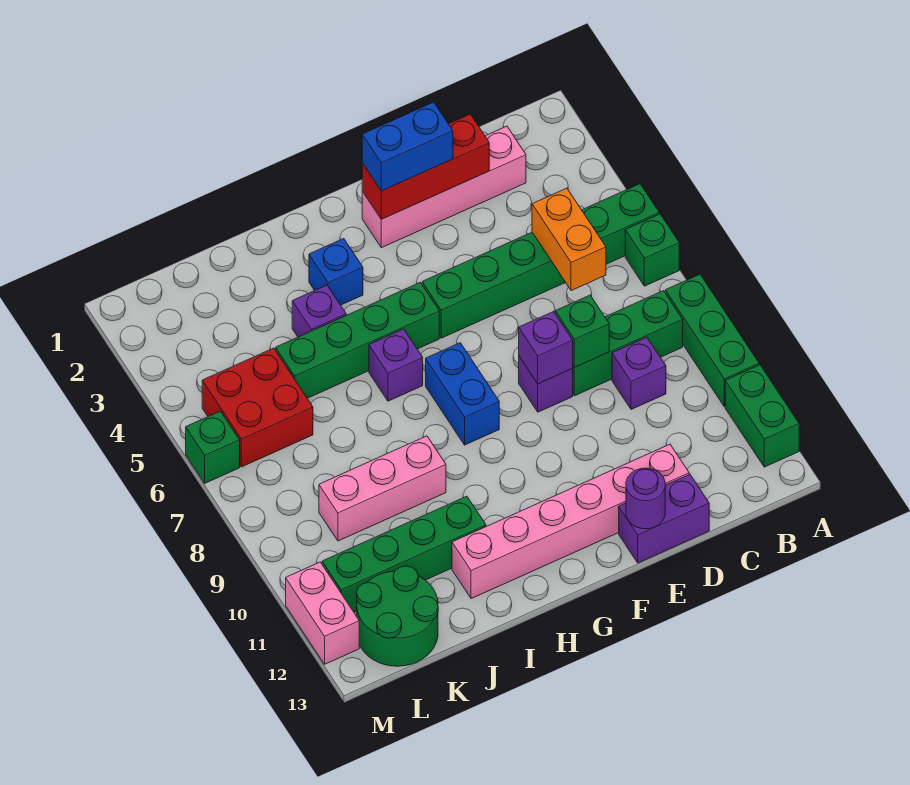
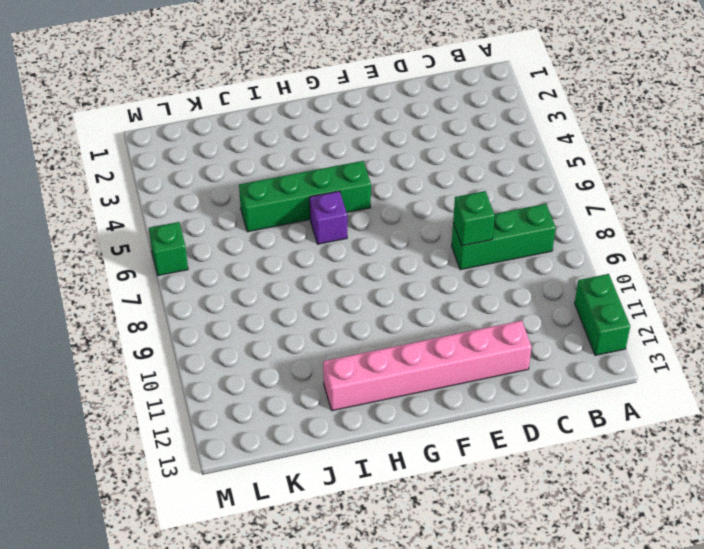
none -> green 1x6 brick [422,184,659,338]
none -> green 1x1 brick [625,214,679,286]
none -> green 1x3 brick [665,274,759,407]

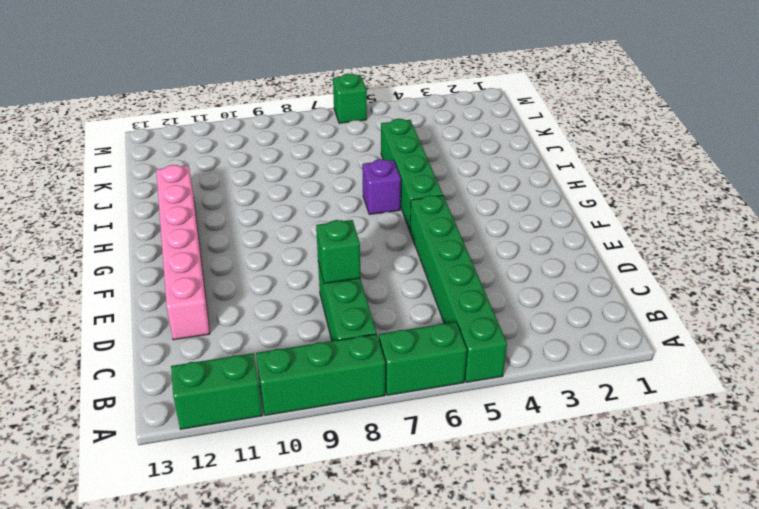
green 1x2 brick [379,322,467,395] -> green 1x1 brick [625,214,679,286]
none -> pink 1x4 brick [362,126,526,248]
none -> purple 1x1 brick [612,337,666,409]
none -> purple 1x2 brick [619,474,709,563]

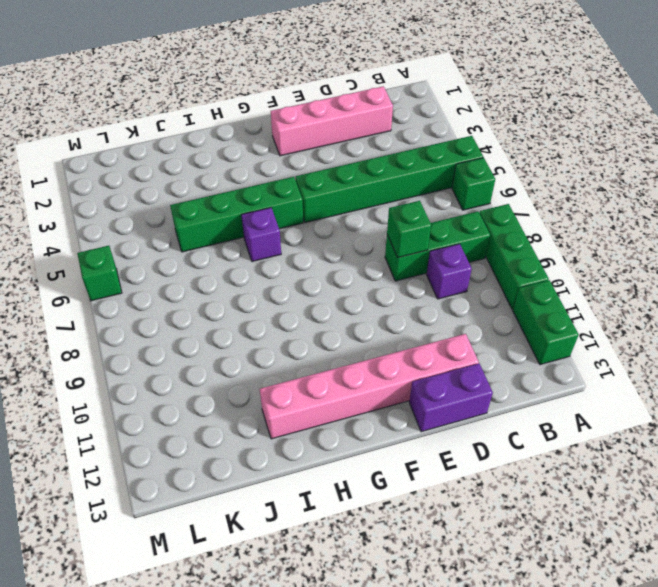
none -> purple 1x1 brick [519,356,573,412]
none -> blue 1x2 brick [426,343,499,445]
none -> blue 1x1 brick [309,239,363,305]

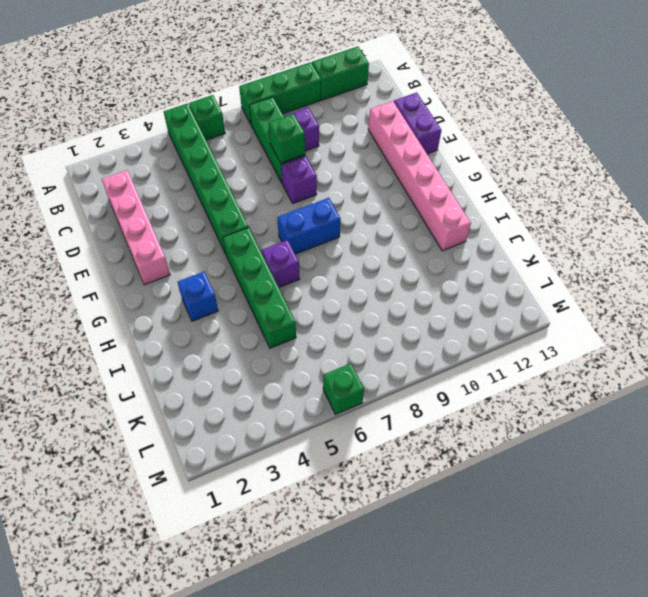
none -> purple 1x1 brick [292,285,346,337]
none -> pink 1x3 brick [319,436,446,541]
none -> green 1x4 brick [322,496,486,612]

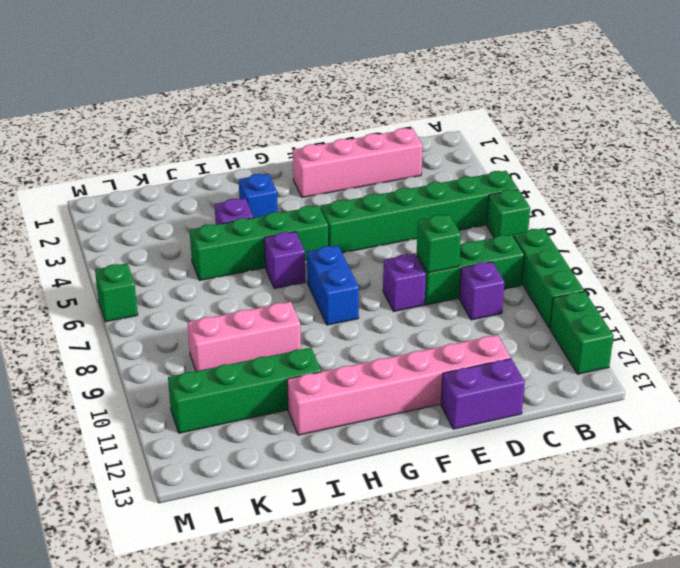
none -> red 2x2 brick [202,348,313,467]
none -> green 2x2 round brick [357,566,438,666]
none -> pink 1x2 brick [286,562,359,664]

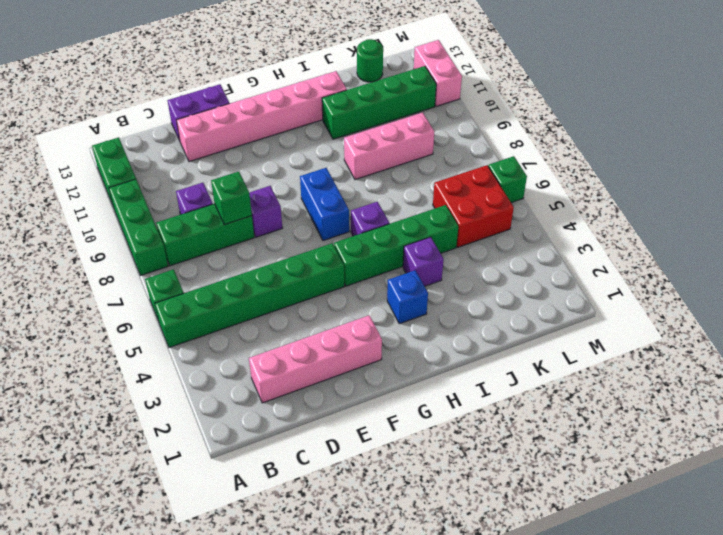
green 1x1 round brick [357,39,383,82] -> green 2x2 round brick [357,566,438,666]
none -> orange 1x2 brick [532,188,606,291]
none -> red 1x3 brick [362,114,489,219]
none -> purple 1x1 brick [519,312,573,384]

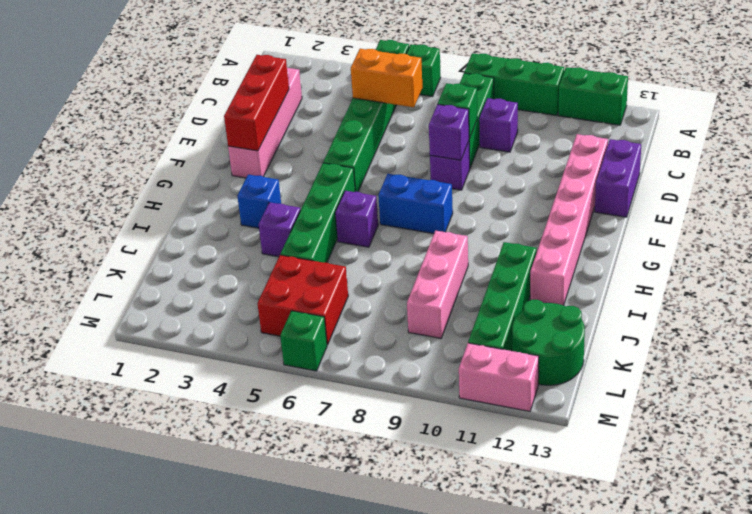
none -> purple 1x1 round brick [626,468,665,529]
none -> blue 1x2 brick [362,102,453,191]

